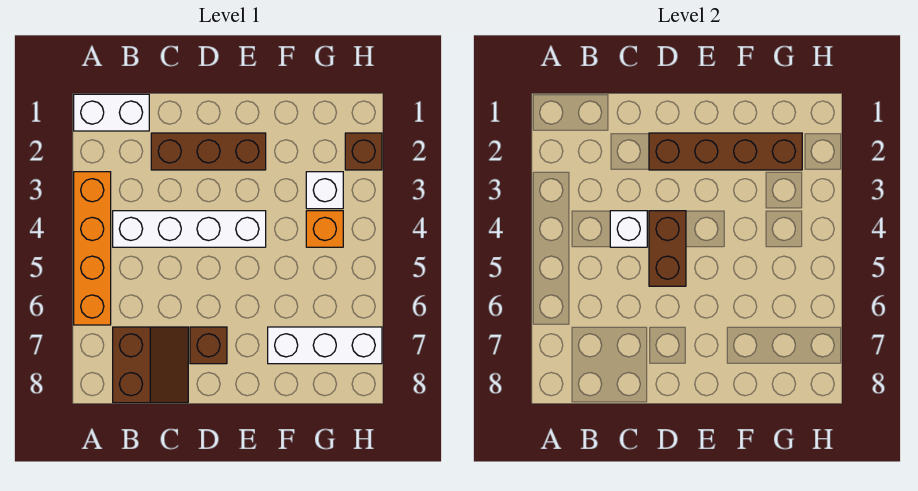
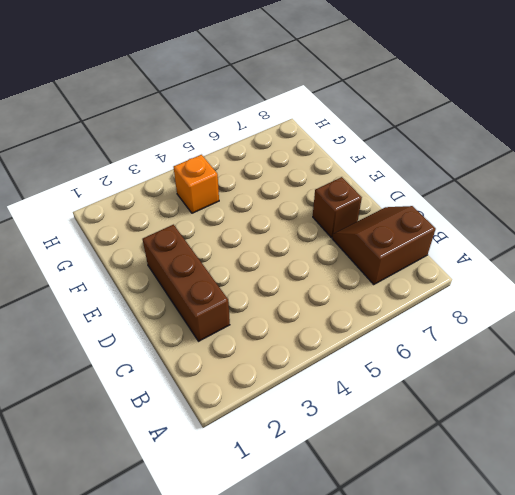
none -> white 1x2 brick [74,94,149,131]
none -> orange 1x4 brick [74,172,111,325]
none -> white 1x4 brick [113,211,266,247]

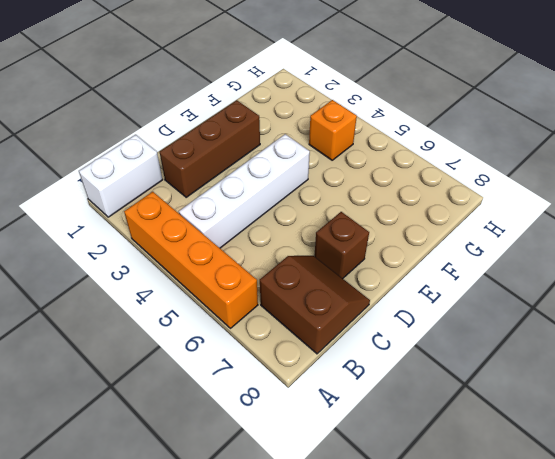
none -> white 1x3 brick [268,327,382,364]
none -> white 1x1 brick [306,172,343,209]
none -> brown 1x1 brick [345,133,382,170]

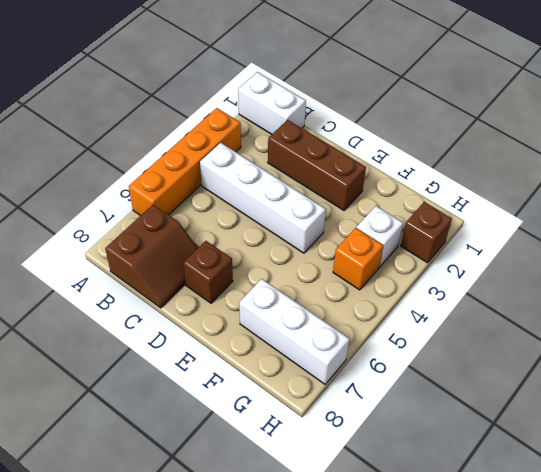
none -> white 1x1 brick [610,211,647,247]
none -> brown 1x4 brick [649,133,802,170]
none -> brown 1x2 brick [649,211,686,286]

